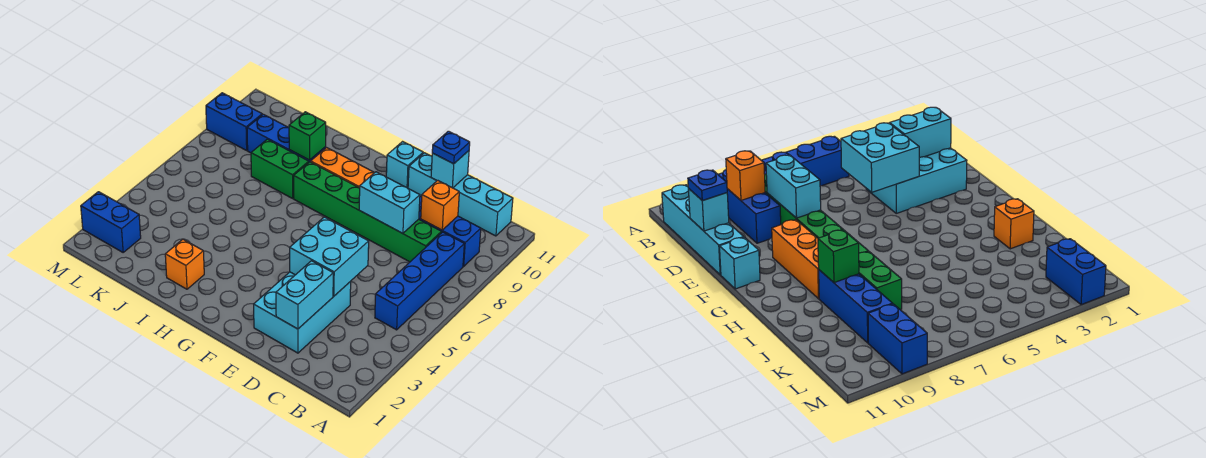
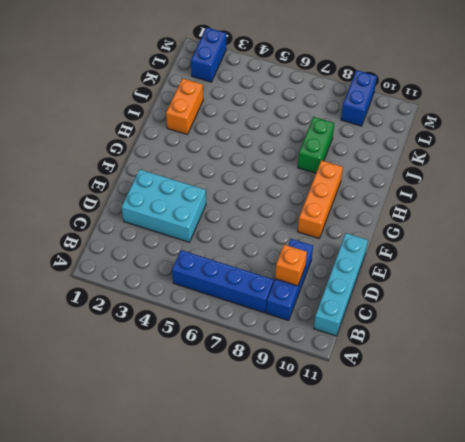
orange 1x2 brick [166,78,203,134] -> orange 1x1 brick [165,239,204,289]
none -> green 1x6 brick [294,162,441,262]
none -> cyan 1x1 brick [386,142,423,188]
none -> blue 1x3 brick [247,114,326,162]

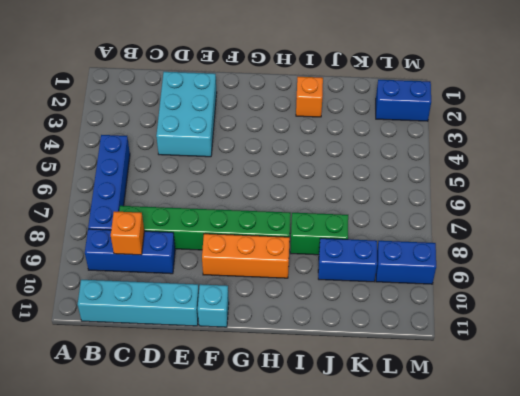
blue 1x2 brick [318,238,377,282] -> blue 1x3 brick [247,114,326,162]
none -> cyan 1x2 brick [276,261,333,329]
none -> cyan 2x2 brick [290,217,369,296]
none -> cyan 1x2 brick [359,172,420,233]

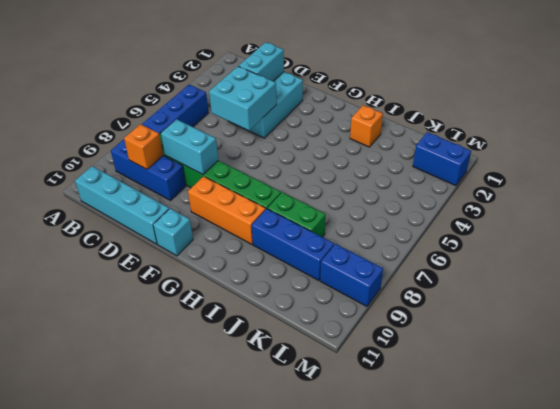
none -> cyan 1x1 brick [431,151,469,188]
none -> green 1x1 brick [289,112,326,160]
none -> blue 1x1 plate [432,131,470,164]

